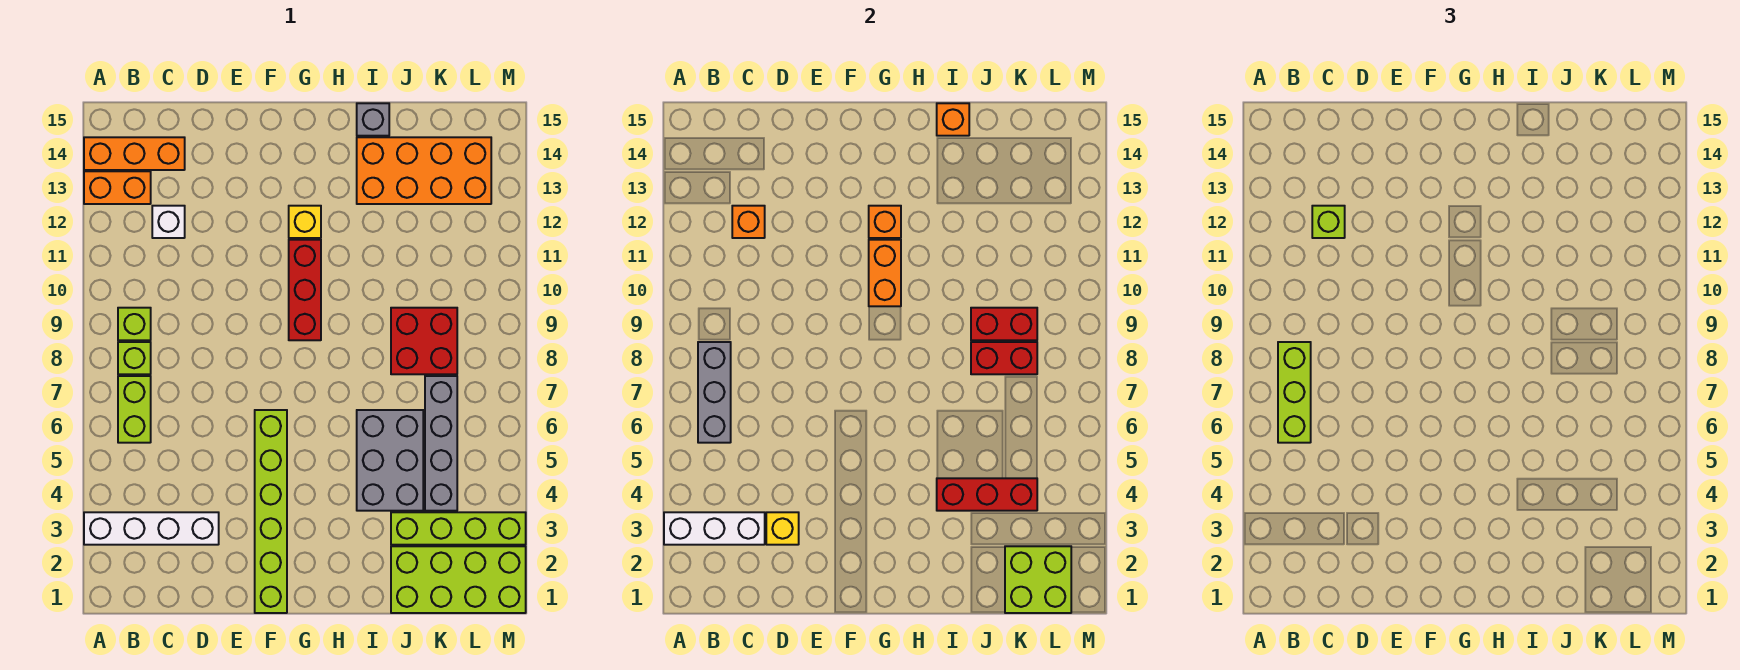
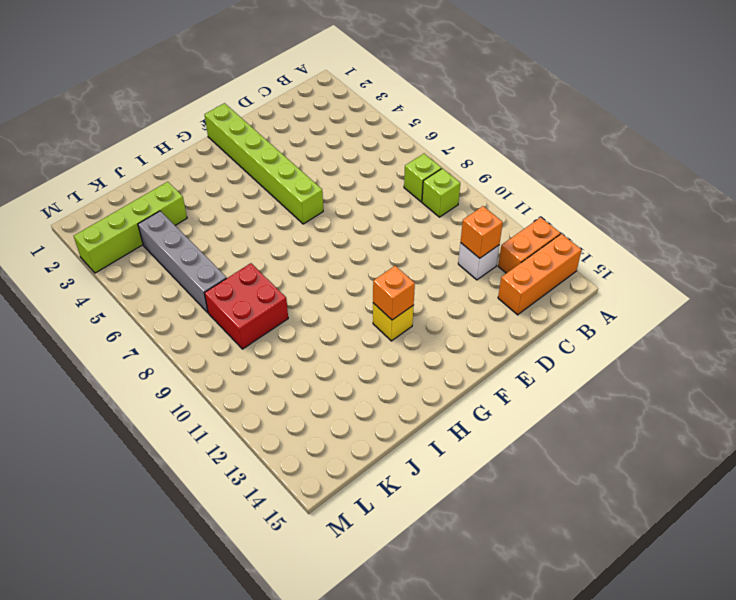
none -> white 1x4 brick [84,512,219,545]
none -> lime 1x2 brick [118,376,151,443]
none -> red 1x3 brick [289,240,321,340]
none -> grey 2x3 brick [357,410,423,511]

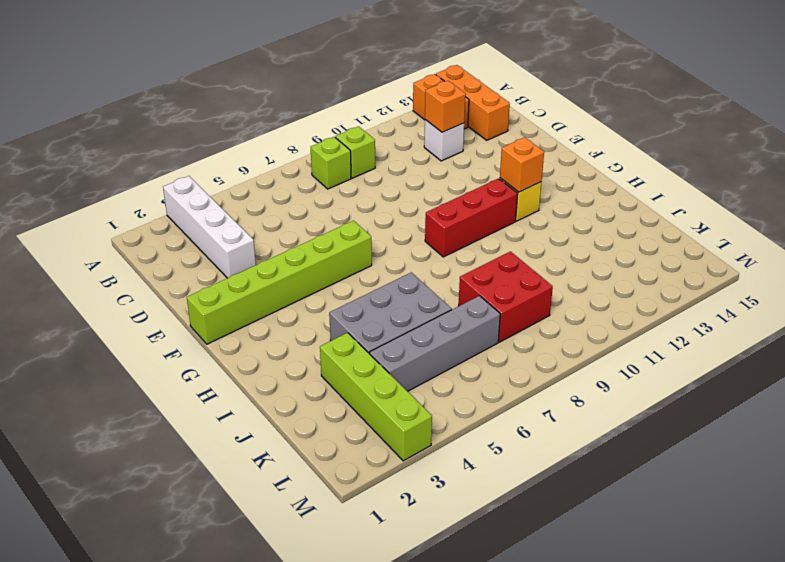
none -> lime 1x2 brick [118,376,151,443]
none -> orange 2x4 brick [357,137,491,204]
none -> grey 1x1 brick [357,103,389,136]
none -> lime 2x4 brick [391,546,526,613]

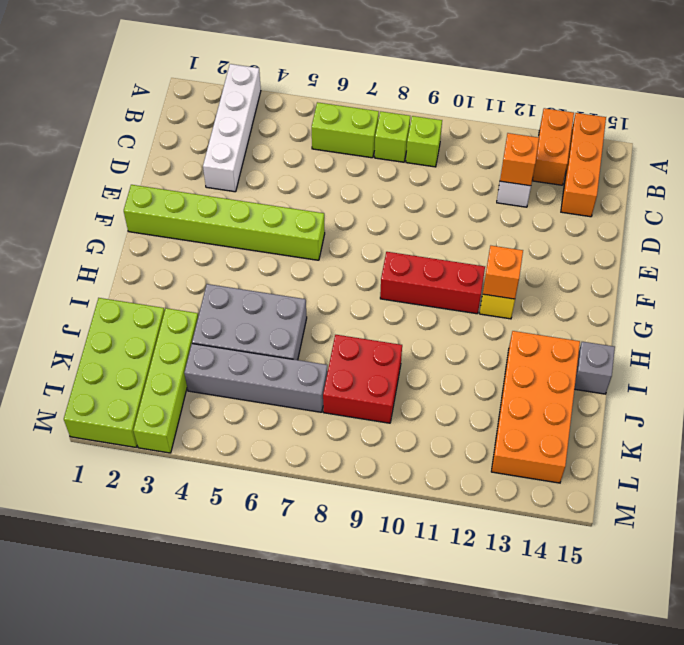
none -> white 1x3 brick [664,512,765,545]
none -> grey 1x3 brick [698,342,731,443]
none -> yellow 1x1 brick [766,512,799,545]
none -> orange 1x2 brick [869,240,901,306]

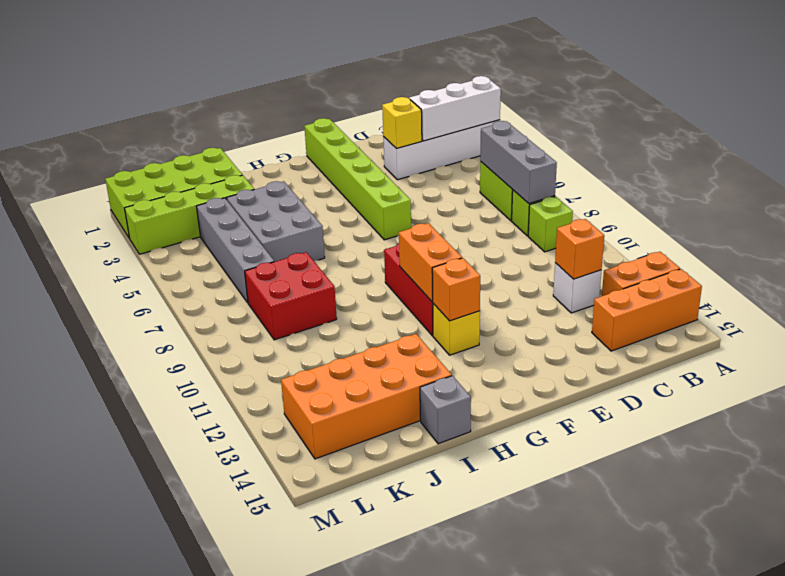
none -> red 1x3 brick [937,478,1037,511]
none -> orange 1x1 brick [937,103,969,136]
none -> red 1x2 brick [971,342,1037,374]
none -> red 1x2 brick [971,308,1037,340]

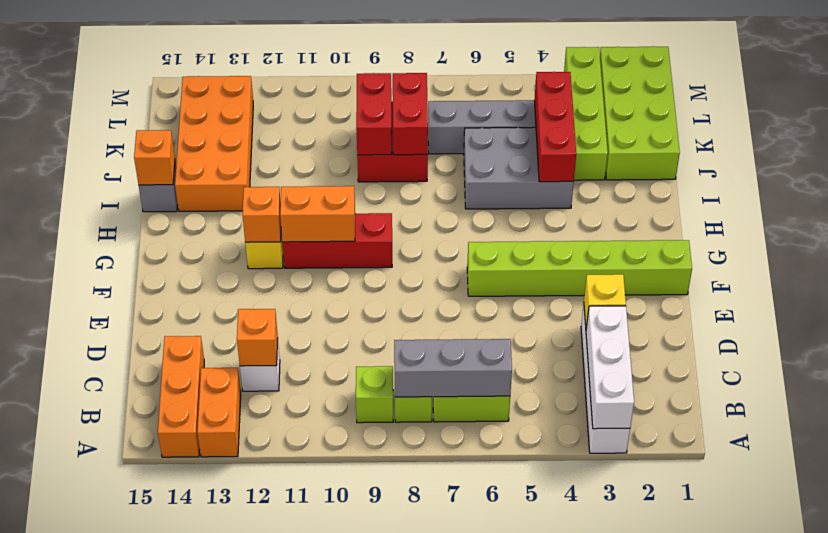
none -> lime 2x2 brick [1005,546,1071,613]
none -> lime 1x3 brick [1278,342,1311,443]
none -> lime 1x1 brick [1312,206,1345,238]

